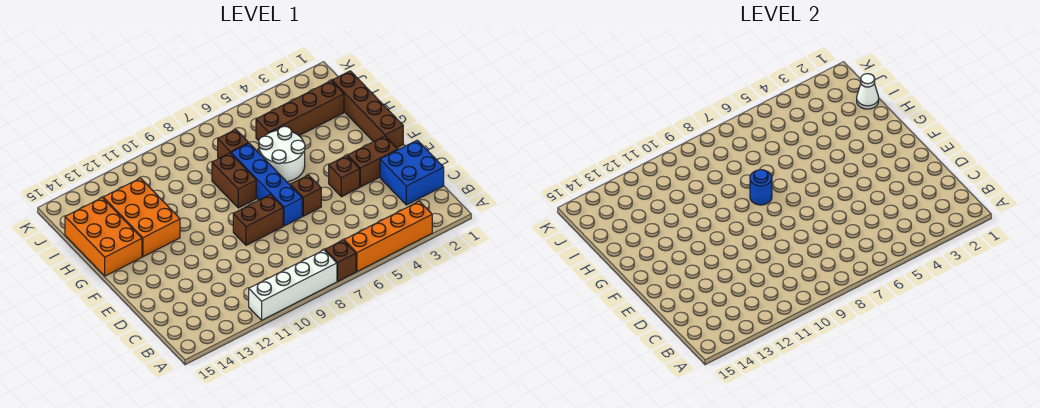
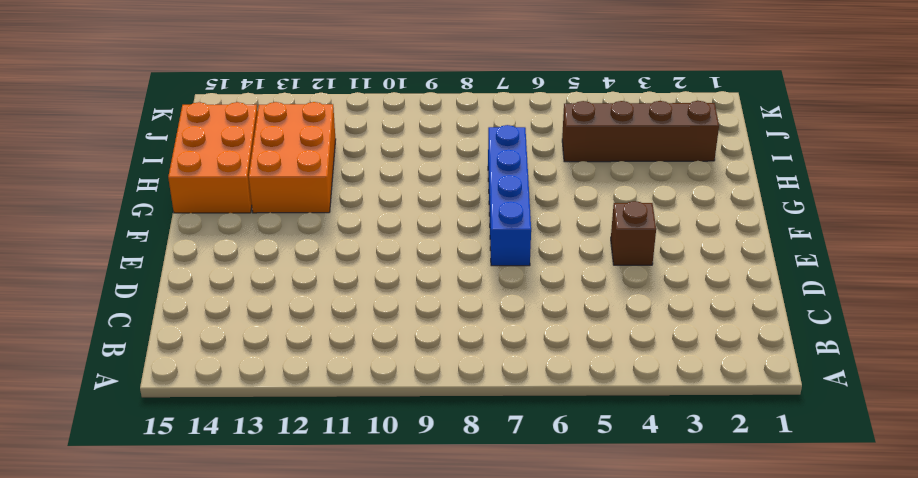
none -> orange 1x4 brick [344,201,432,272]
none -> brown 1x1 brick [325,240,356,281]
none -> white 1x4 brick [249,250,337,320]

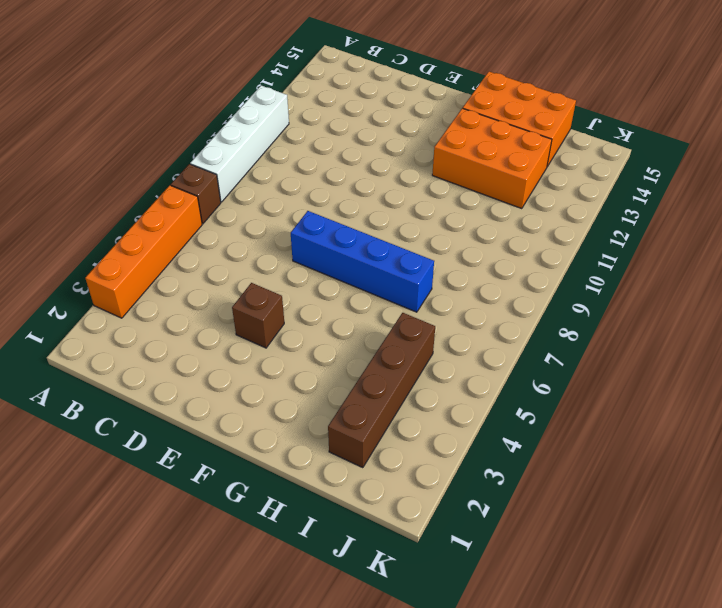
none -> blue 2x2 brick [380,140,444,205]
none -> brown 1x2 brick [348,136,398,187]
none -> brown 1x1 brick [290,175,321,216]

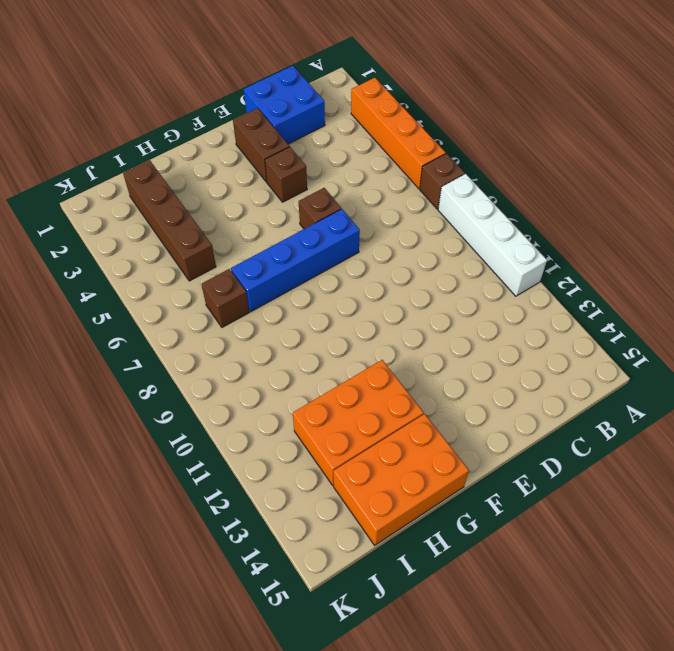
none -> brown 1x2 brick [233,195,283,245]
none -> brown 1x4 brick [332,71,403,148]
none -> white 2x2 round brick [259,126,305,182]

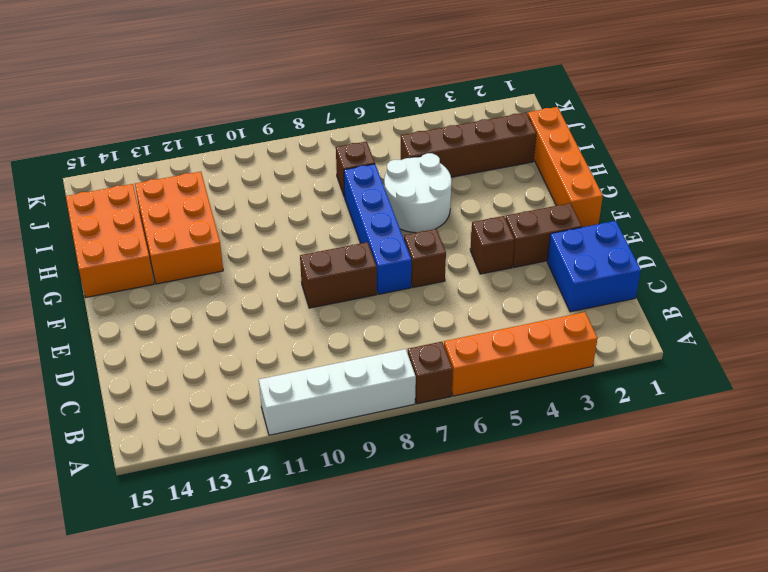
orange 1x4 brick [528,107,603,227] -> brown 1x4 brick [332,71,403,148]
none -> brown 1x2 brick [212,153,256,208]
none -> blue 1x1 round brick [750,170,772,205]
none -> white 1x1 cone [857,74,879,109]

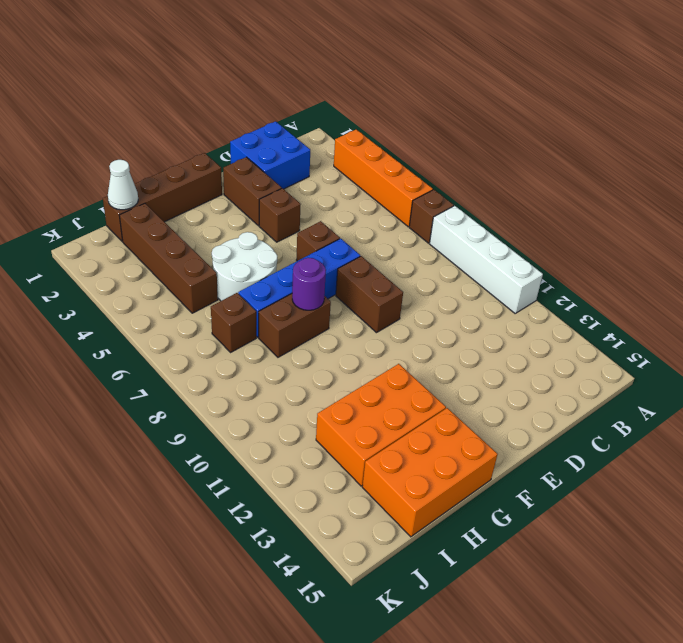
purple 1x1 round brick [292,258,326,310] -> blue 1x1 round brick [750,170,772,205]

